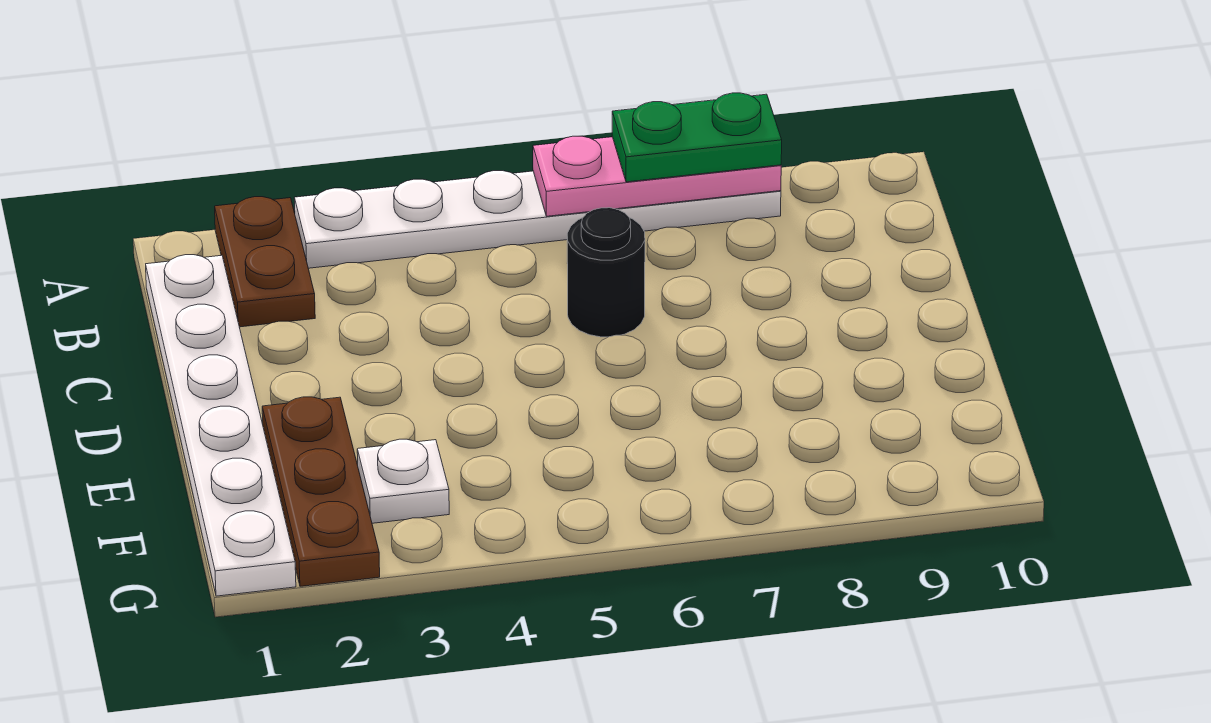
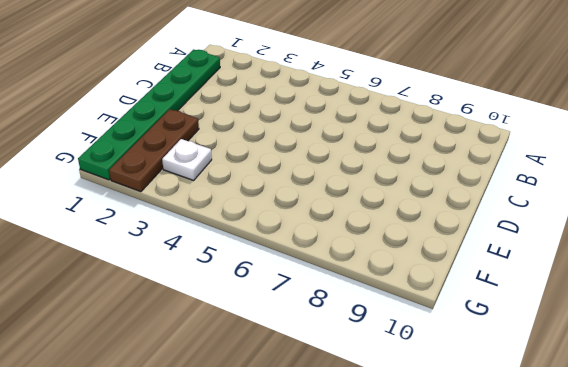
green 1x6 plate [78,50,220,180] -> white 1x6 plate [146,255,296,596]
none -> brown 1x2 plate [215,197,315,327]
none -> white 1x6 plate [295,171,781,268]

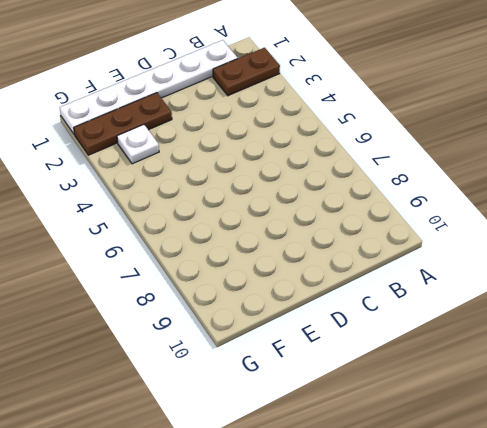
none -> white 1x6 plate [295,171,781,268]
none -> black 1x1 round brick [567,208,645,337]

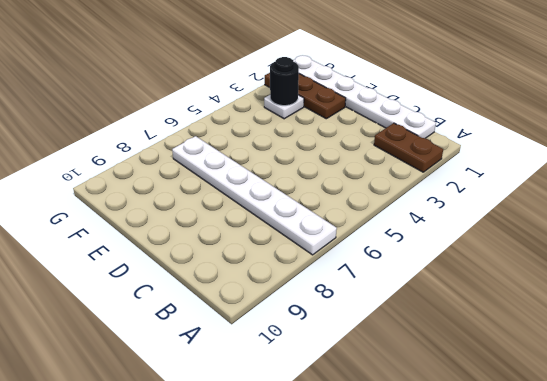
white 1x6 plate [172,136,337,255] -> white 1x6 plate turned to [295,171,781,268]
black 1x1 round brick [270,57,299,106] -> black 1x1 round brick moved to [567,208,645,337]
none -> pink 1x3 plate [533,136,781,216]
none -> green 1x2 plate [612,93,782,182]

